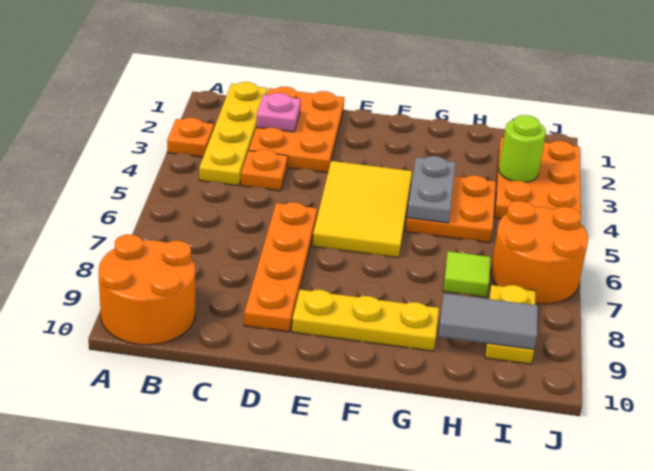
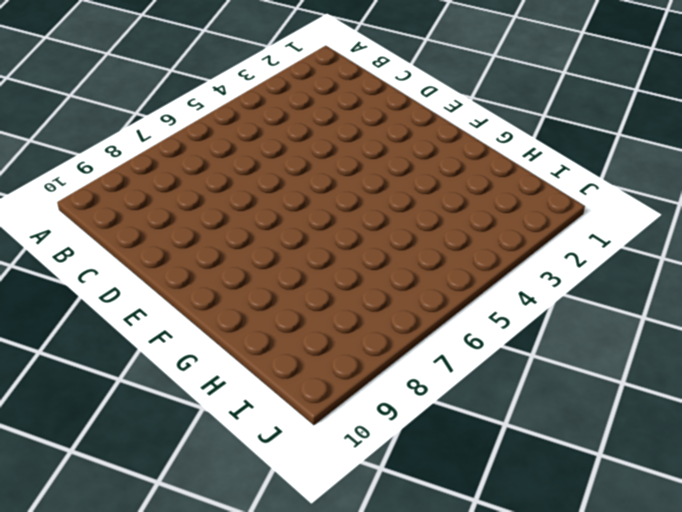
none -> orange 1x1 plate [167,118,214,157]
none -> orange 2x2 round brick [99,235,195,345]
none -> yellow 1x4 plate [199,82,268,186]

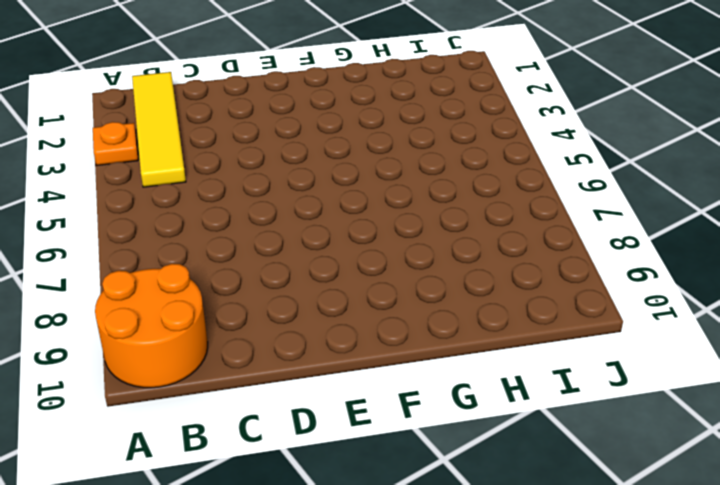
yellow 1x4 tile [132,72,186,187] -> yellow 1x4 plate [199,82,268,186]
none -> orange 2x3 plate [249,87,344,173]
none -> orange 1x1 plate [241,150,288,191]
none -> orange 1x4 plate [244,202,317,332]

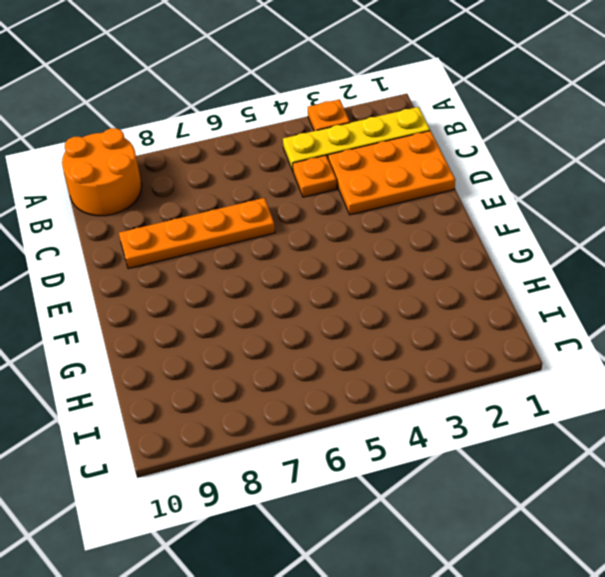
none -> yellow 2x3 tile [313,161,412,258]
none -> yellow 1x3 plate [292,290,439,351]
none -> orange 2x2 plate [405,175,496,243]

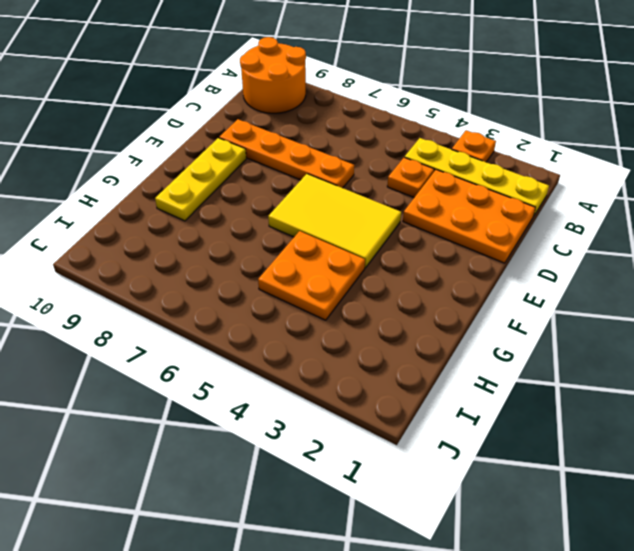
none -> lime 1x1 tile [443,251,491,297]
none -> orange 2x3 plate [494,137,581,219]
none -> orange 2x2 round brick [491,201,588,304]

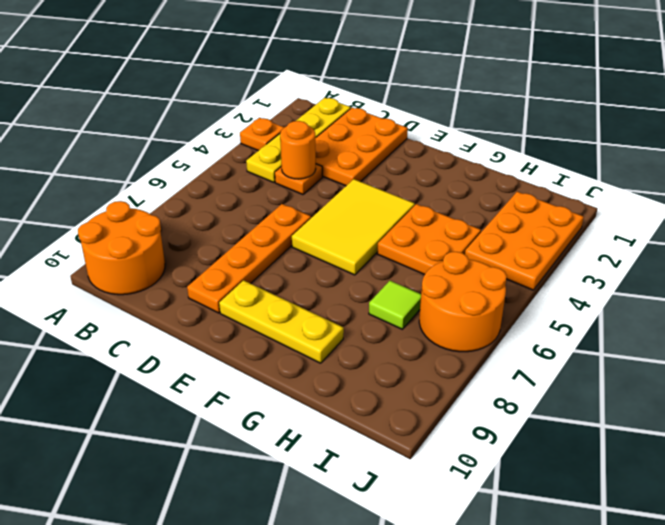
orange 1x1 round brick [280,121,316,179] -> none
none -> yellow 1x2 plate [485,285,536,364]
none -> pink 1x1 plate [256,93,301,132]
none -> grey 1x2 plate [407,156,456,223]

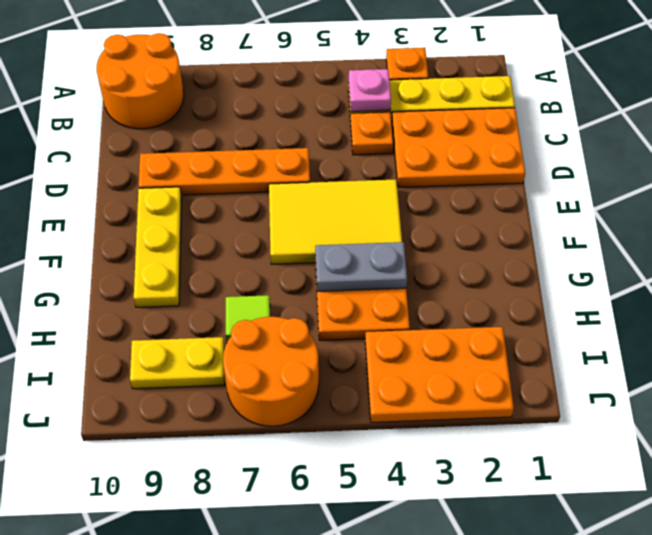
pink 1x1 plate [349,69,391,111] -> pink 1x1 plate moved to [256,93,301,132]
none -> grey 1x2 tile [438,293,538,349]
none -> lime 1x1 round brick [499,115,546,182]

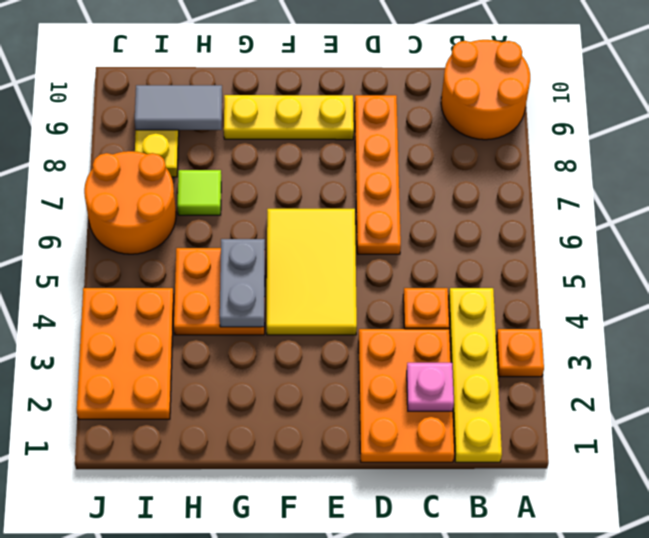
none -> lime 1x1 round brick [499,115,546,182]

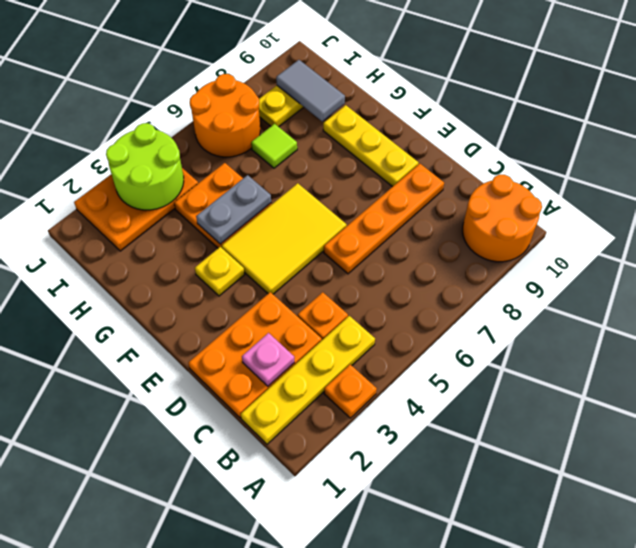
yellow 1x1 plate [195,247,245,296] -> none
lime 2x2 round brick [106,123,184,210] -> lime 1x1 round brick [499,115,546,182]

